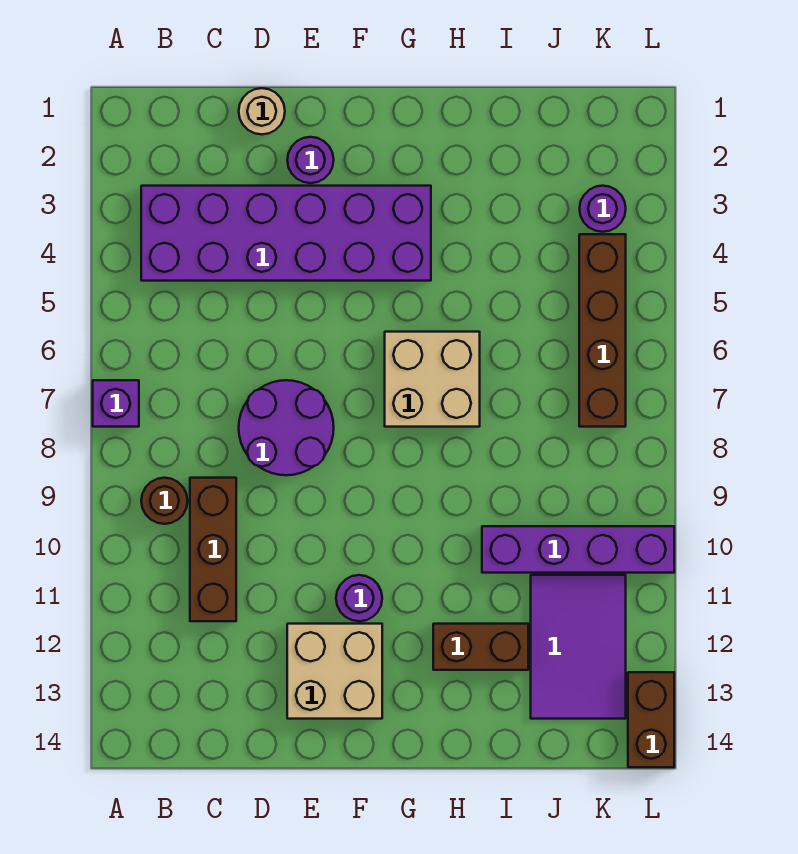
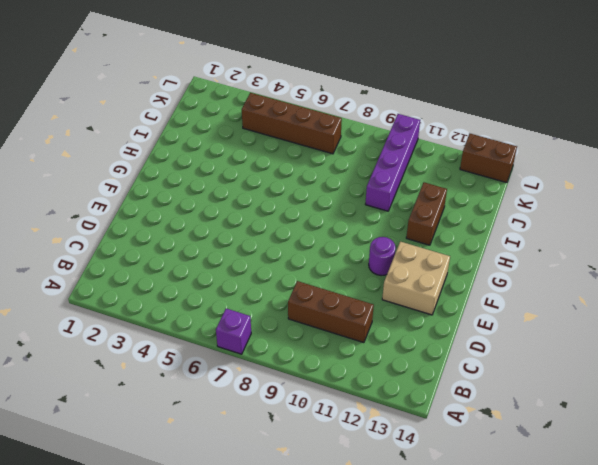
none -> purple 2x6 brick [141,186,431,281]
none -> brown 1x1 round brick [141,478,188,524]
none -> tan 1x1 round brick [239,88,285,134]

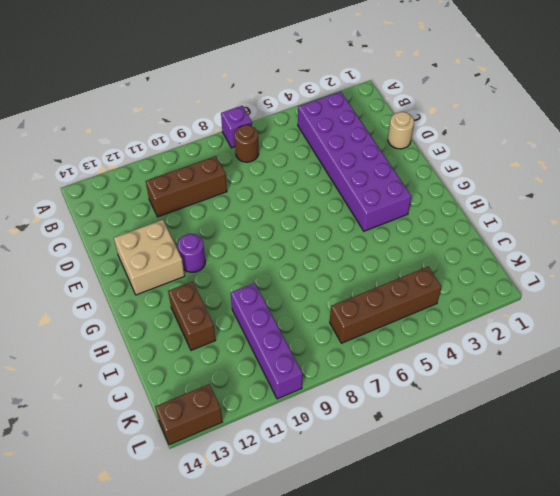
brown 1x1 round brick [234,125,259,162] -> brown 1x1 round brick moved to [141,478,188,524]
none -> purple 2x2 round brick [239,380,334,475]
none -> purple 1x1 round brick [287,137,334,183]
none -> tan 2x2 brick [385,332,480,427]

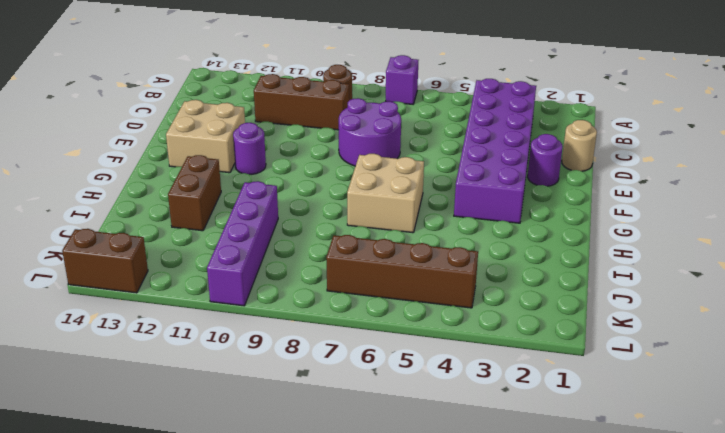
none -> purple 2x3 tile [531,575,626,719]
none -> purple 1x1 round brick [580,186,626,232]

